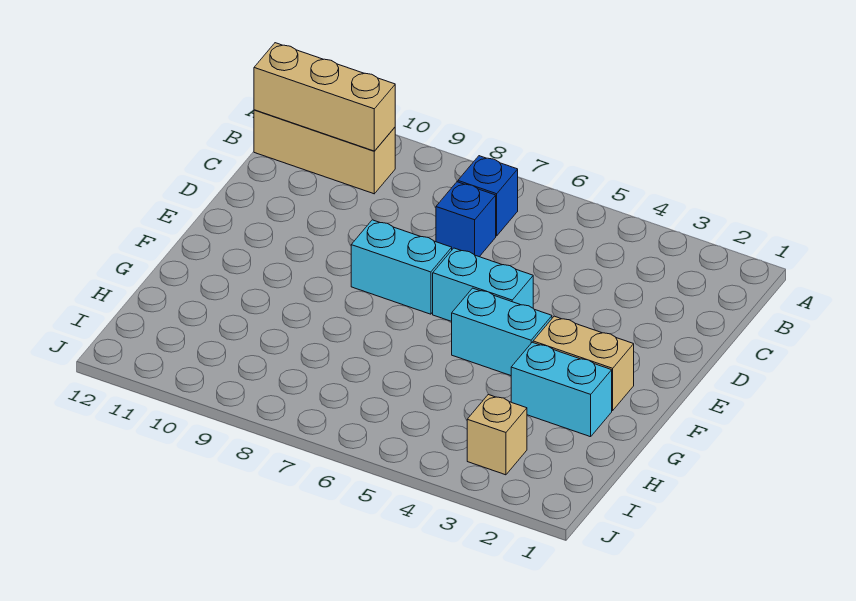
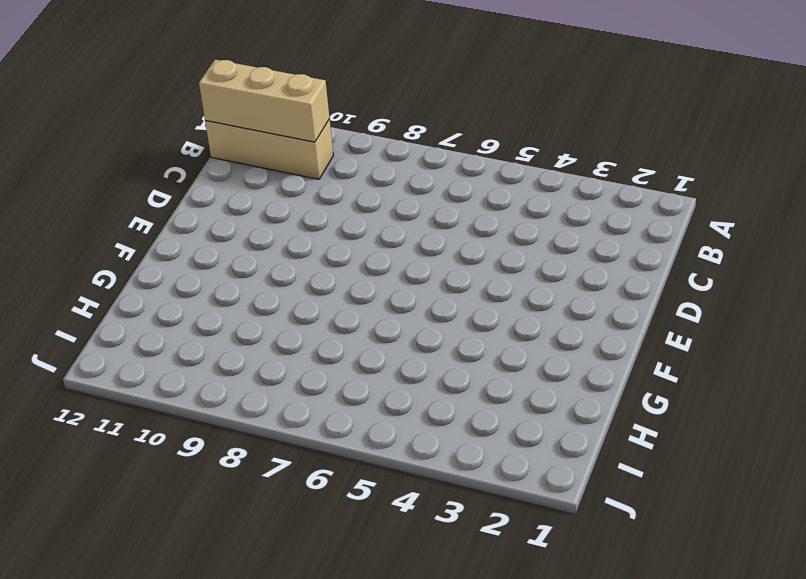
none -> blue 1x1 brick [458,156,518,236]
none -> blue 1x1 brick [436,182,496,257]

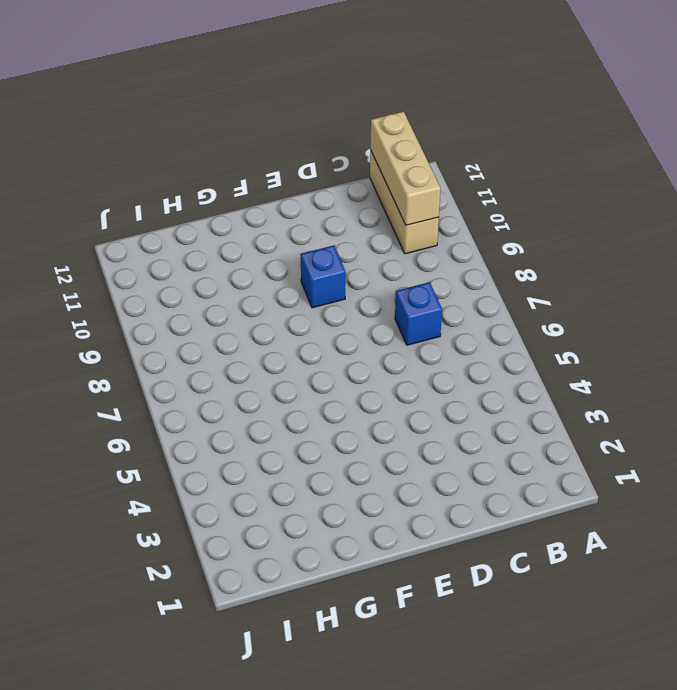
blue 1x1 brick [300,245,346,308] -> blue 1x1 brick moved to [458,156,518,236]
none -> cyan 1x2 brick [433,248,533,321]
none -> cyan 1x2 brick [351,220,452,314]

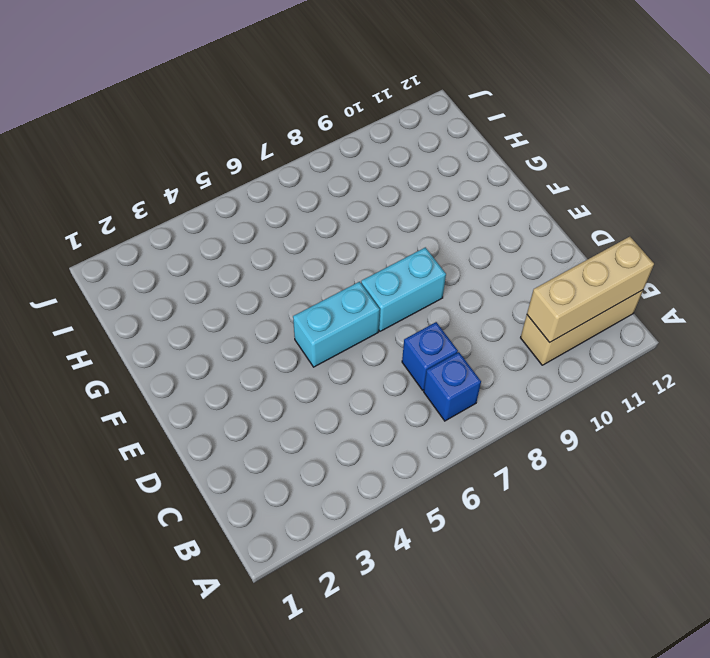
none -> tan 1x2 brick [533,316,634,411]
none -> cyan 1x2 brick [452,288,552,376]

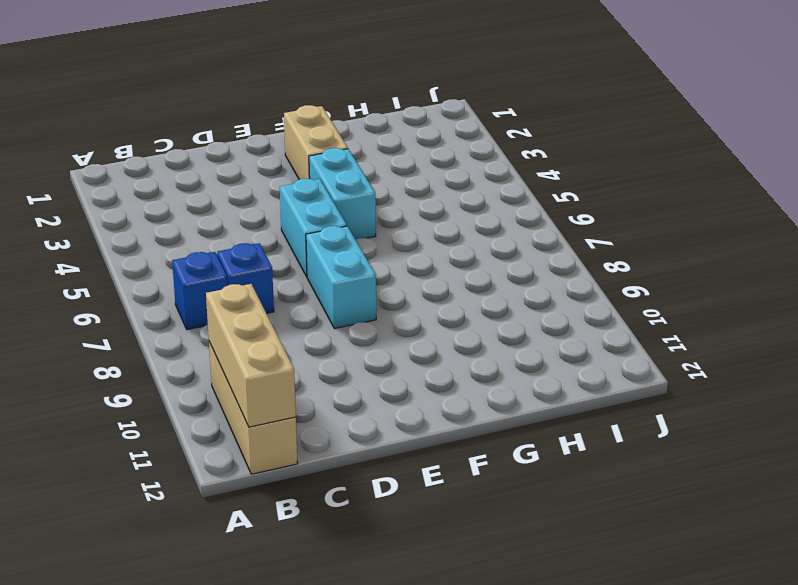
none -> cyan 1x2 brick [511,342,612,437]
none -> tan 1x1 brick [467,394,527,475]

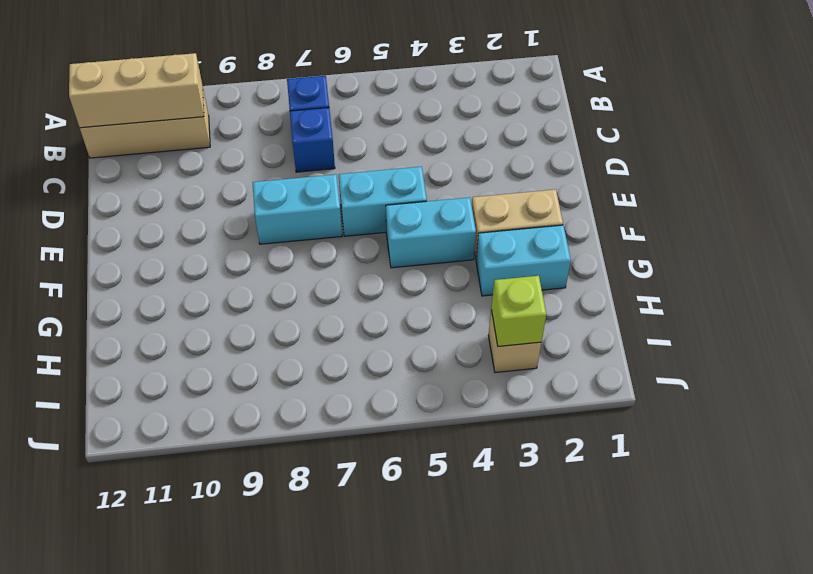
lime 1x1 brick [491,276,546,346] -> none

